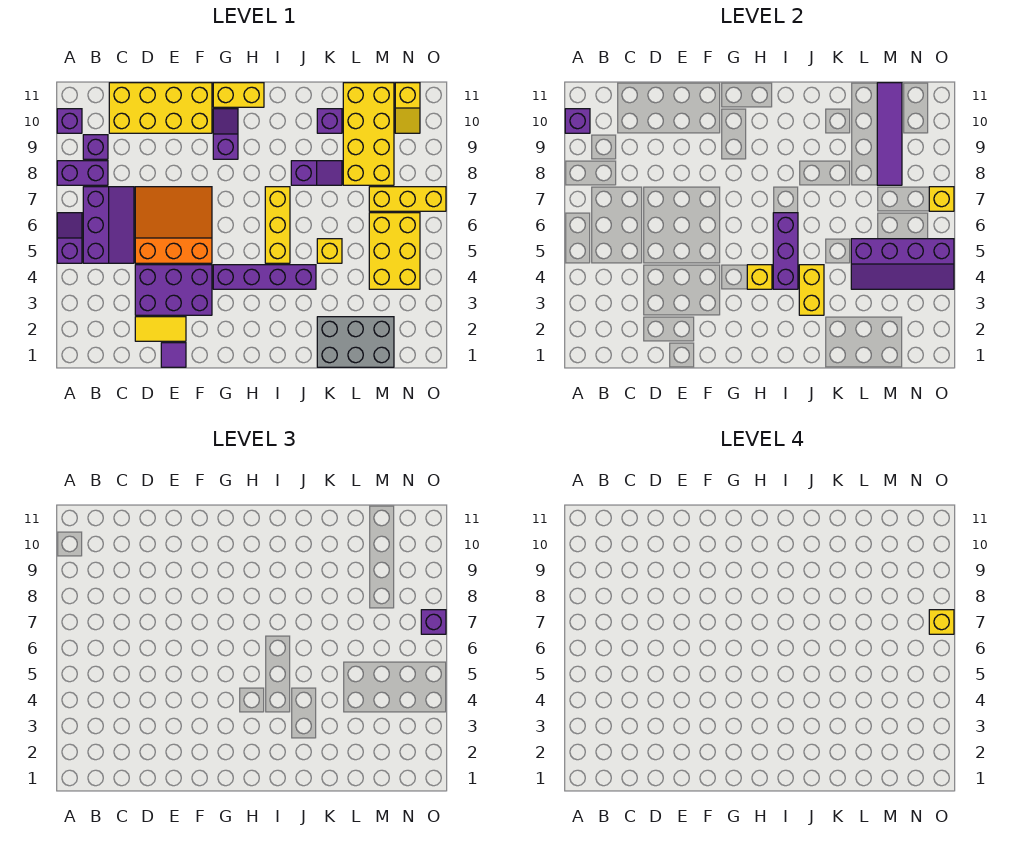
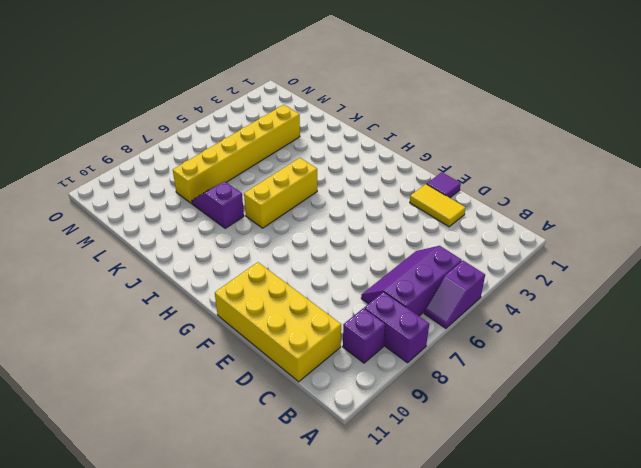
yellow 1x6 brick [173,105,300,204] -> yellow 2x4 brick [343,83,394,185]
none -> purple 1x1 brick [57,109,82,133]
none -> purple 2x3 brick [135,265,212,315]
none -> orange 3x3 slope [135,187,212,263]
none -> purple 1x4 brick [213,265,316,289]

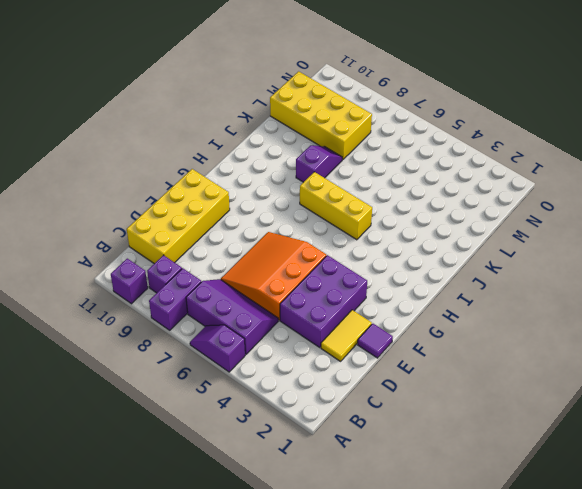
none -> purple 1x4 brick [213,265,316,289]
none -> purple 1x2 slope [213,109,238,159]
none -> yellow 1x2 brick [213,83,264,107]
none -> grey 2x3 brick [317,317,394,367]

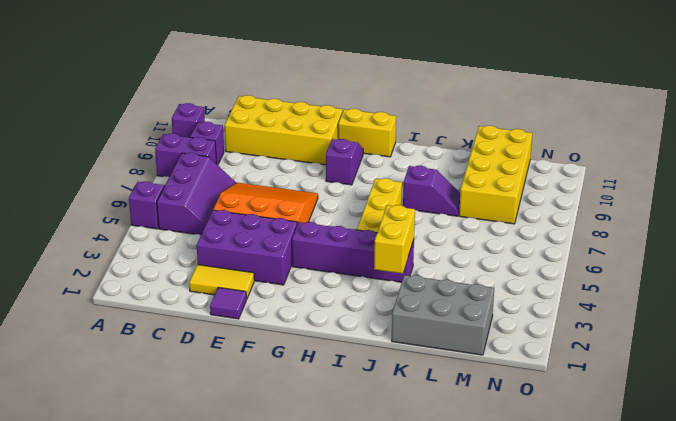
none -> yellow 1x1 brick [317,239,342,263]
none -> purple 1x1 brick [317,109,342,133]
none -> yellow 2x3 brick [369,213,420,289]
none -> yellow 1x3 brick [369,187,446,211]

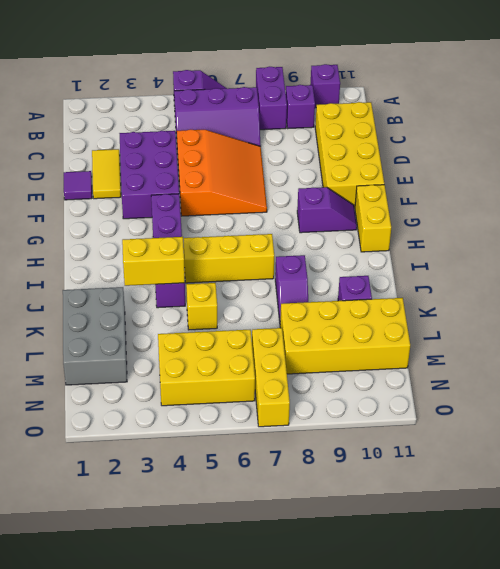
none -> yellow 1x2 slope [395,83,420,133]
none -> purple 1x1 brick [565,109,590,133]
none -> yellow 1x1 brick [747,265,772,289]
none -> purple 1x3 brick [773,213,798,289]

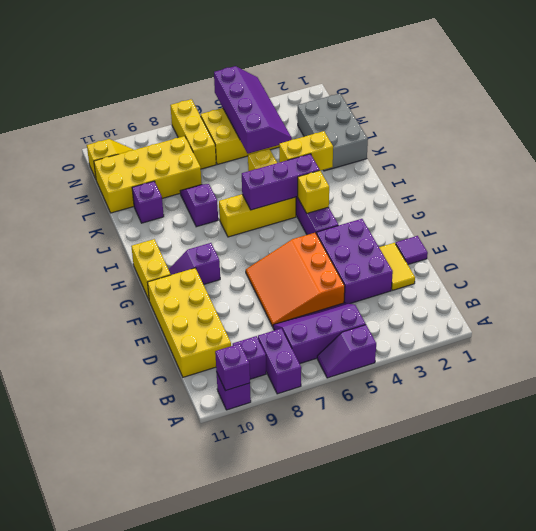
none -> purple 1x4 tile [877,83,902,185]
none -> yellow 1x1 brick [929,187,954,211]
none -> purple 1x1 brick [421,610,446,634]
none -> yellow 1x1 brick [929,610,954,634]

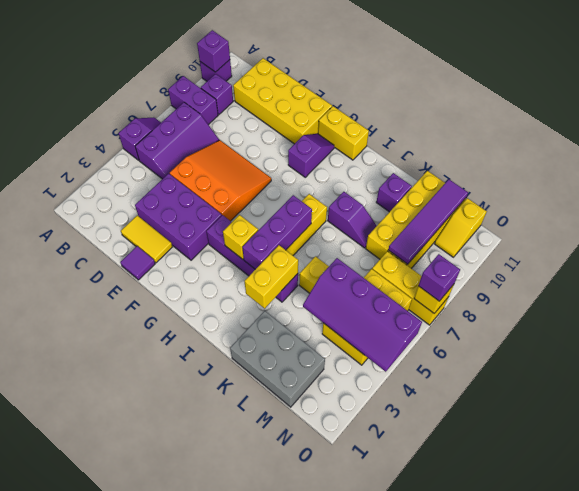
none -> yellow 1x1 brick [929,610,954,634]

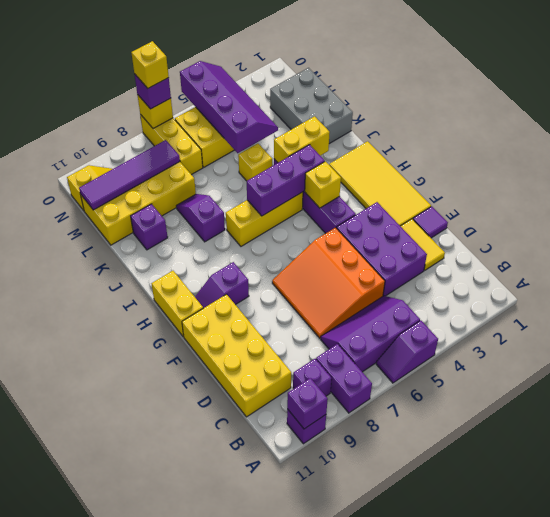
yellow 2x4 tile [329,141,431,226] -> none

